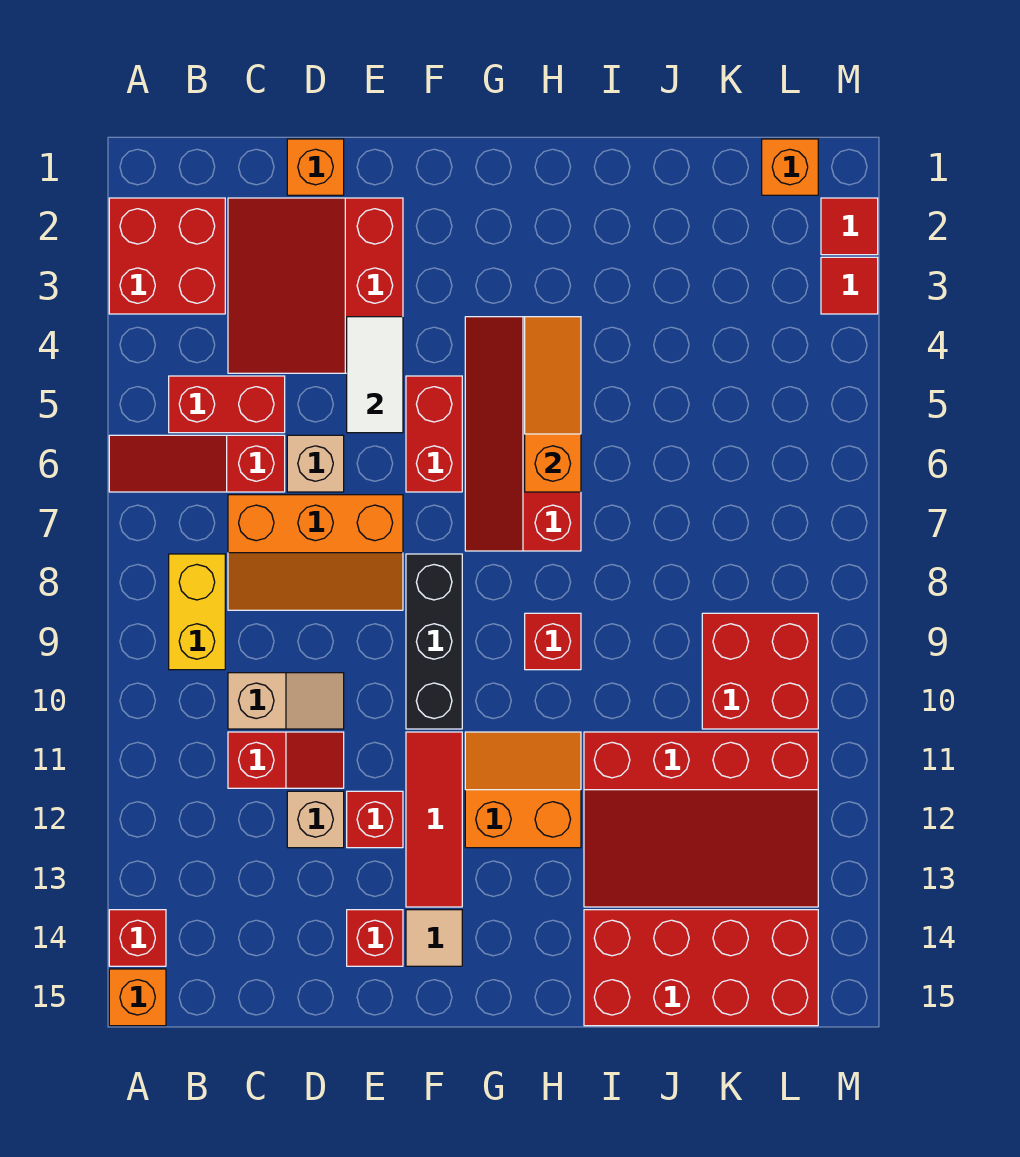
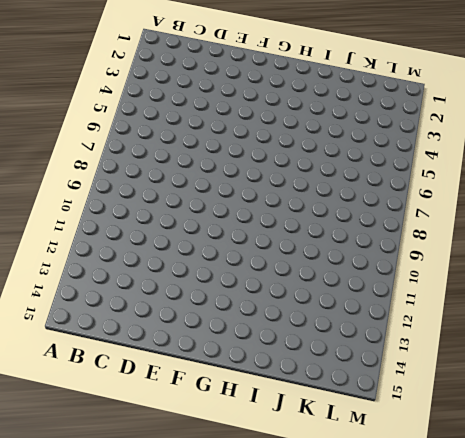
none -> red 2x2 brick [109,198,225,314]
none -> red 1x3 slope [109,435,285,492]
none -> red 1x1 brick [109,910,166,966]
none -> orange 1x1 brick [109,969,166,1026]

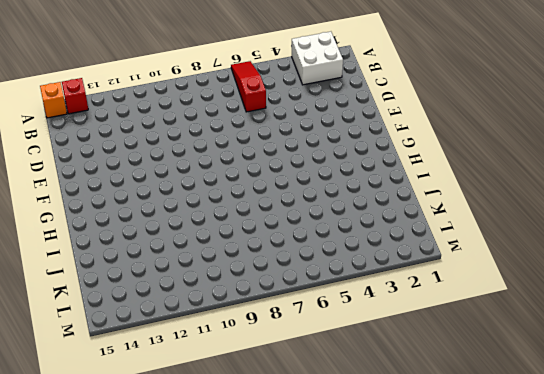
white 2x2 brick [292,32,343,85] -> red 2x2 brick [109,198,225,314]
none -> red 1x2 brick [169,376,285,433]
none -> yellow 1x2 brick [169,554,225,670]
none -> red 3x3 slope [228,198,403,373]
none -> orange 2x3 slope [228,495,403,610]

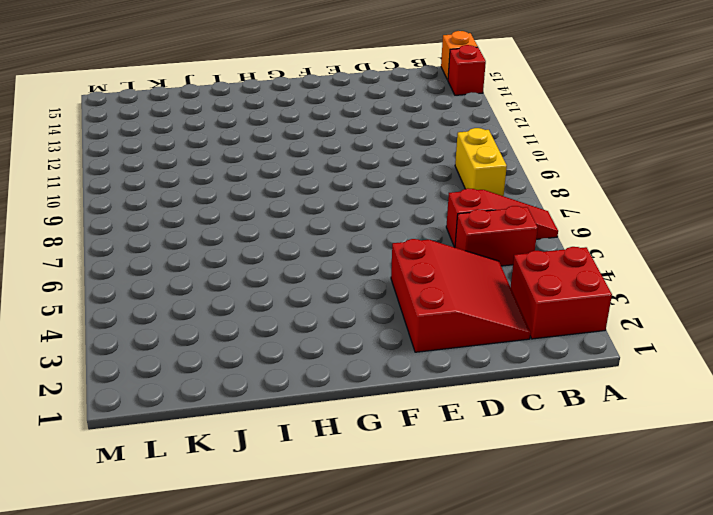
none -> orange 2x3 slope [228,495,403,610]
none -> tan 1x2 slope [228,673,344,729]
none -> red 1x2 slope [228,732,344,788]
none -> orange 1x1 brick [287,139,344,195]

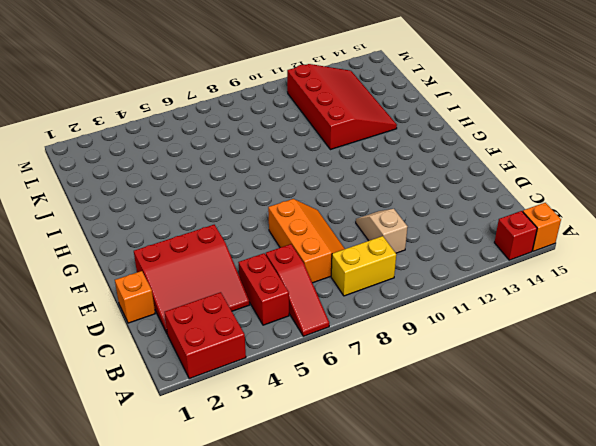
none -> red 1x2 slope [228,732,344,788]
none -> tan 1x1 brick [287,435,344,492]
none -> tan 1x1 brick [287,791,344,848]
none -> red 1x1 brick [347,791,403,848]

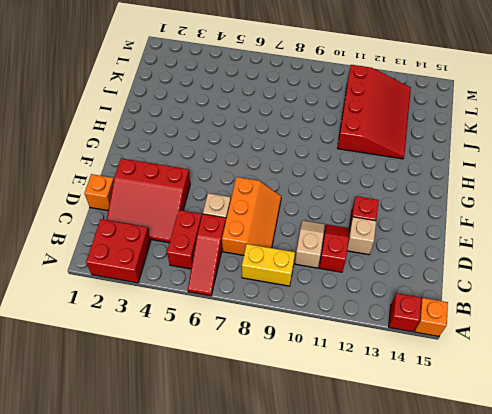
none -> red 1x1 brick [347,910,403,966]
none -> red 1x2 brick [406,376,462,492]
none -> black 1x3 brick [406,554,462,729]
none -> red 1x3 tile [406,732,462,907]

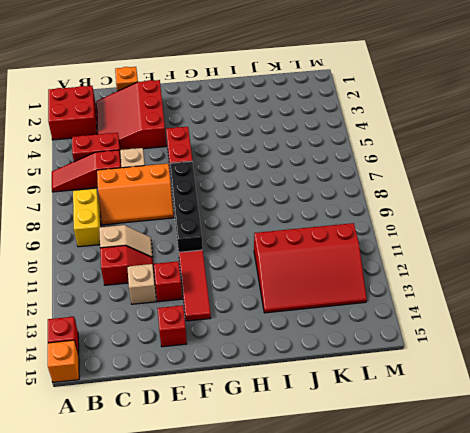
black 1x4 brick [170,161,203,252] -> black 1x3 brick [406,554,462,729]
none -> tan 1x1 tile [406,910,462,966]
none -> red 2x4 slope [465,317,581,551]
none -> orange 2x2 slope [465,732,581,848]
none -> red 1x1 brick [525,613,581,670]

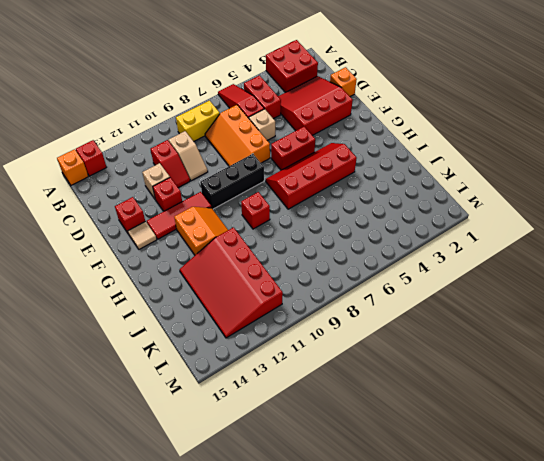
none -> red 2x4 brick [584,910,818,1026]
none -> red 2x2 brick [702,613,818,729]
none -> orange 1x1 brick [762,139,818,195]
none -> red 1x1 tile [821,198,878,255]

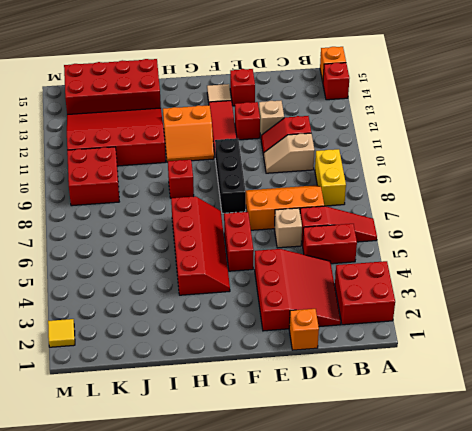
yellow 1x1 tile [48,319,75,347] -> red 1x1 tile [821,198,878,255]
none -> orange 1x1 brick [762,139,818,195]
none -> red 1x1 tile [821,257,878,314]
none -> white 1x2 tile [347,317,403,433]
none -> orange 1x3 slope [525,317,581,492]

